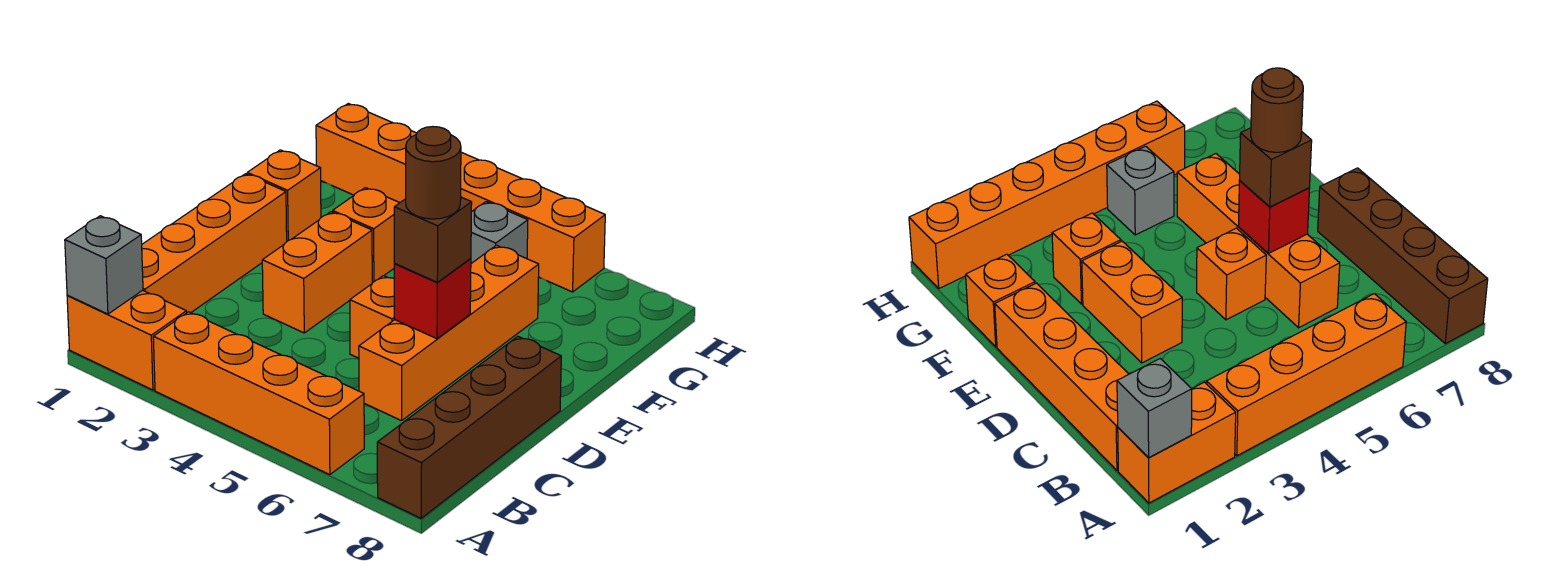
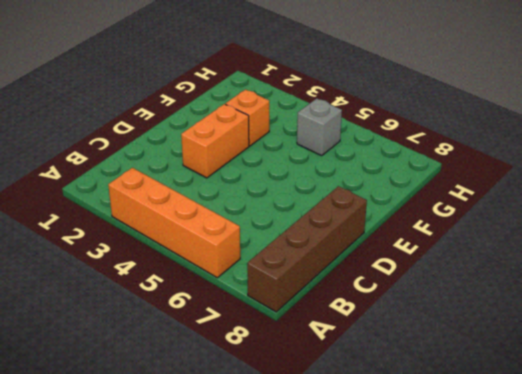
none -> orange 1x2 brick [67,290,186,390]
none -> orange 1x4 brick [142,174,287,313]
none -> orange 1x4 brick [359,245,539,421]

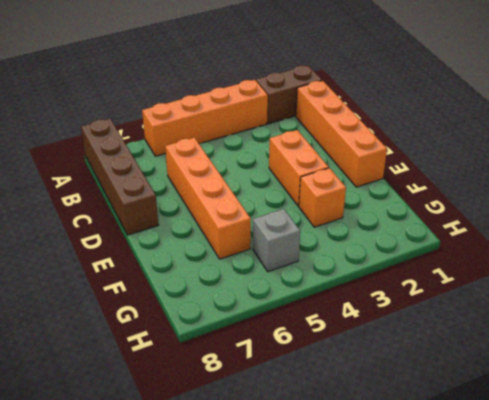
brown 1x2 brick [256,65,322,124] -> orange 1x2 brick [67,290,186,390]
none -> orange 1x1 brick [350,276,395,358]
none -> orange 1x1 brick [247,150,321,241]
none -> orange 1x6 brick [316,104,605,292]

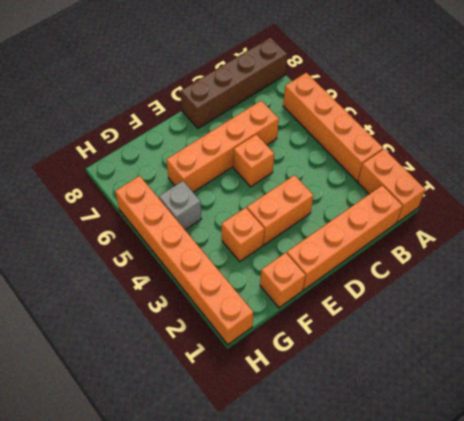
none -> grey 1x1 brick [65,216,143,314]
none -> red 1x1 brick [394,258,471,339]
none -> brown 1x1 brick [394,197,472,282]

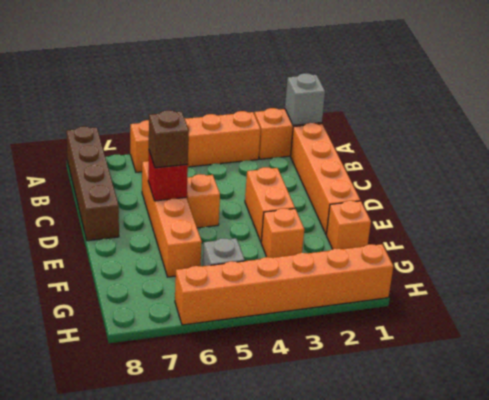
none -> brown 1x1 round brick [406,127,461,219]

